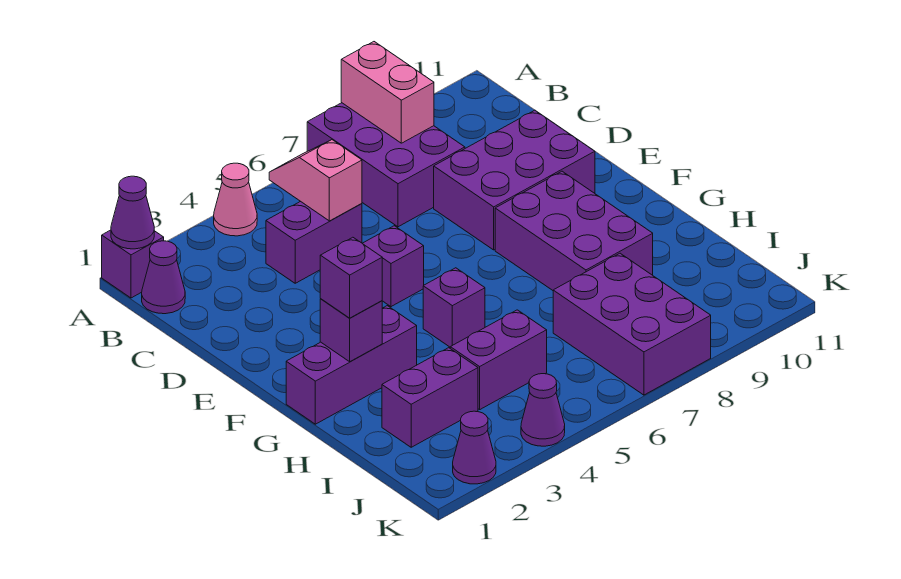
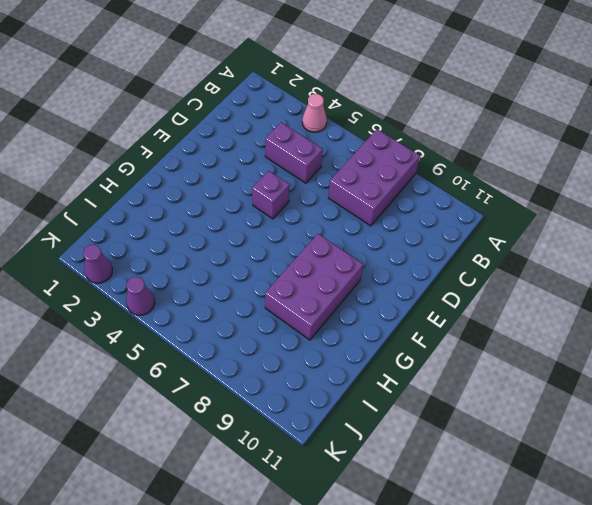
none -> purple 1x1 brick [102,230,164,298]
none -> purple 1x1 cone [142,241,185,314]
none -> purple 2x3 brick [434,110,595,250]

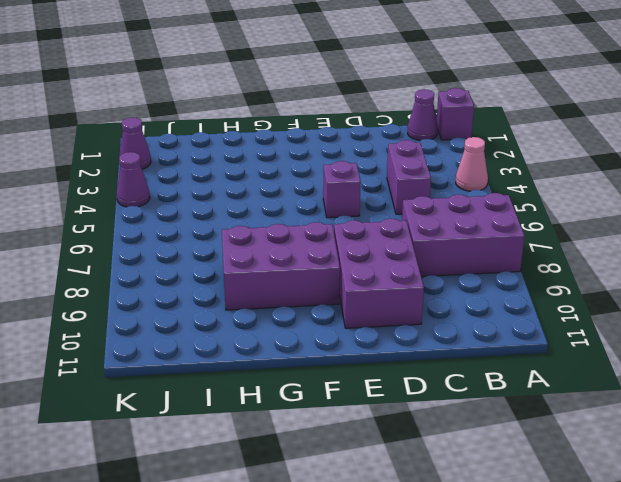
none -> purple 1x3 brick [286,306,417,424]
none -> purple 1x1 brick [423,268,485,347]
none -> purple 1x2 brick [382,348,478,447]

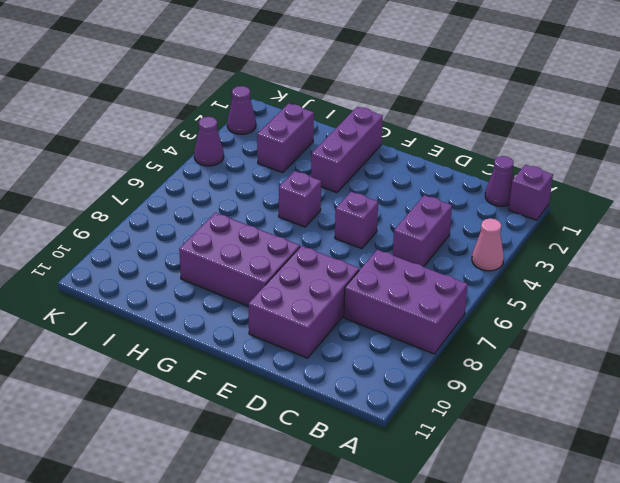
none -> purple 1x2 brick [450,310,547,409]
none -> purple 2x3 brick [553,253,711,395]
none -> purple 1x1 cone [111,176,154,249]

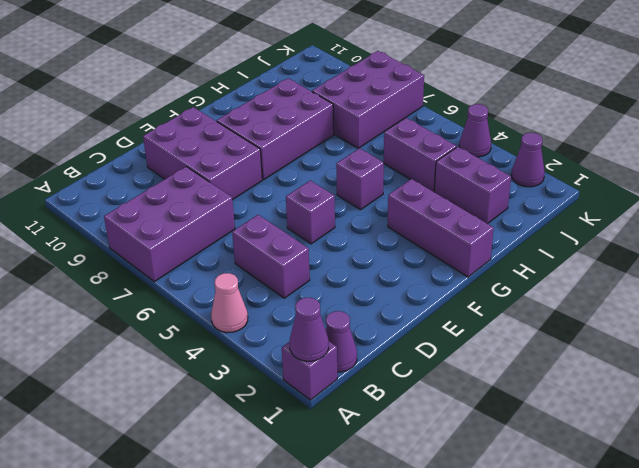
none -> pink 1x2 brick [341,42,434,143]
none -> pink 1x2 slope [269,140,362,221]
none -> purple 1x1 brick [320,299,382,362]

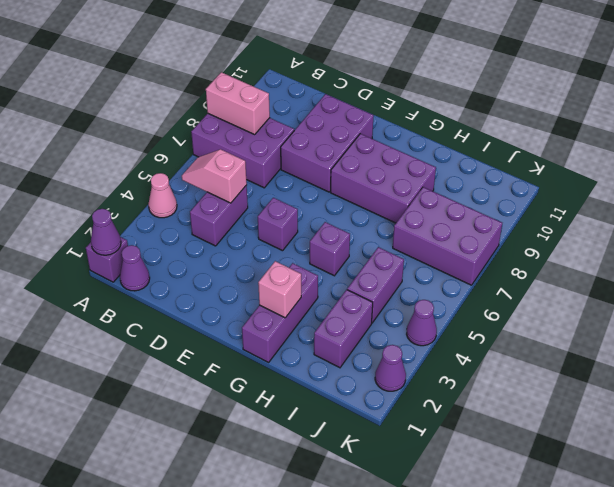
pink 1x1 brick [258,261,301,318] -> purple 1x1 brick [320,299,382,362]
none -> purple 1x1 brick [320,237,382,318]

